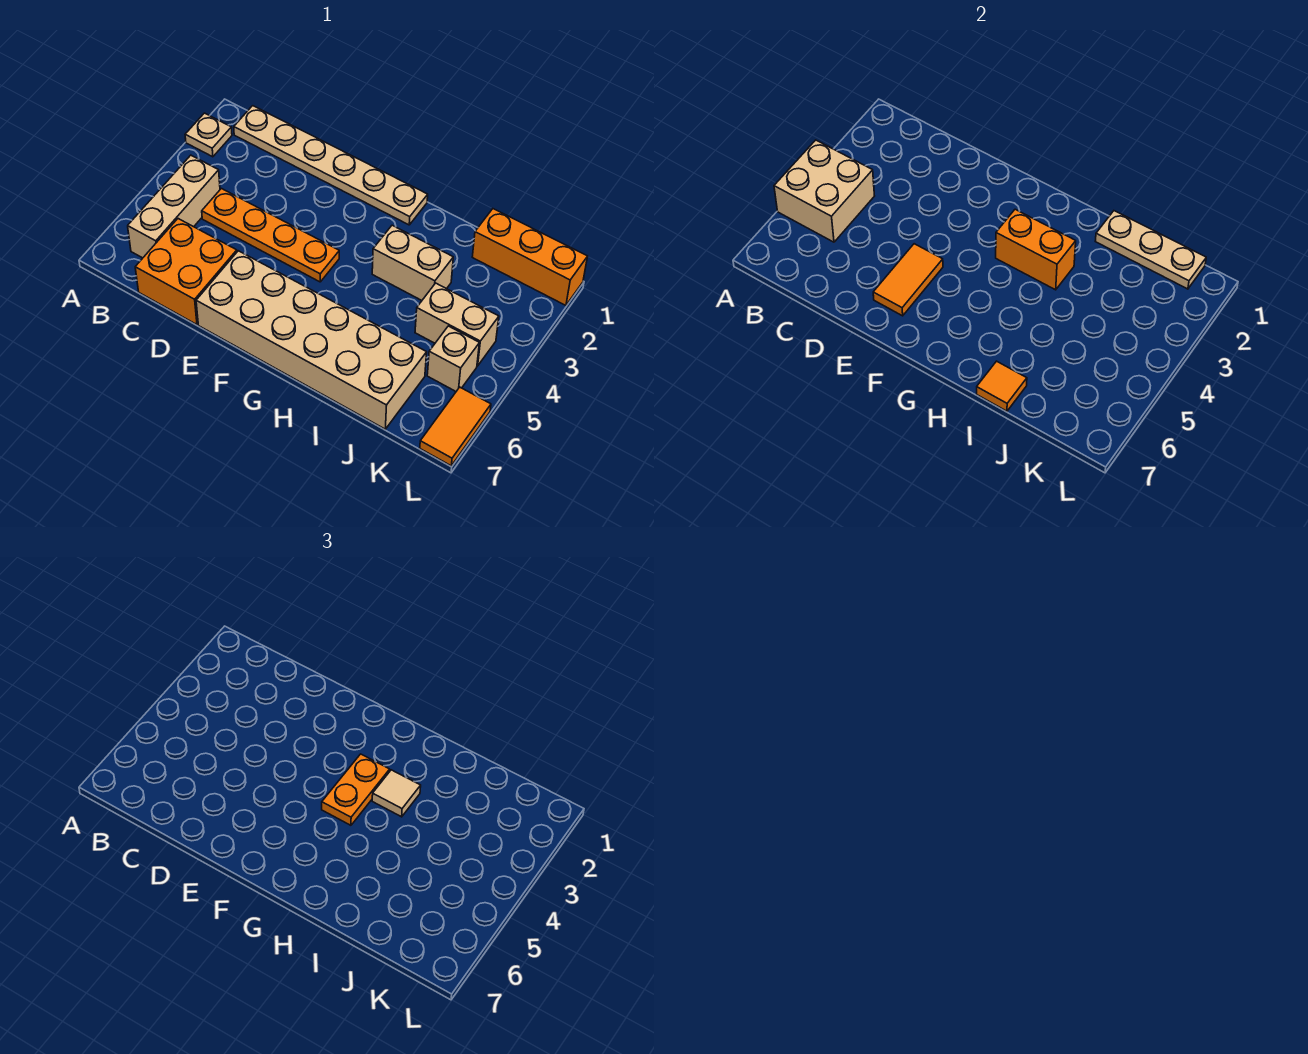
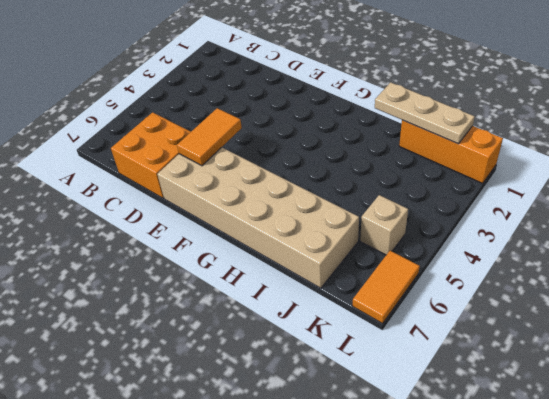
none -> tan 1x1 plate [185,113,232,157]
none -> tan 1x6 plate [234,106,428,225]
none -> tan 1x3 brick [128,155,220,258]

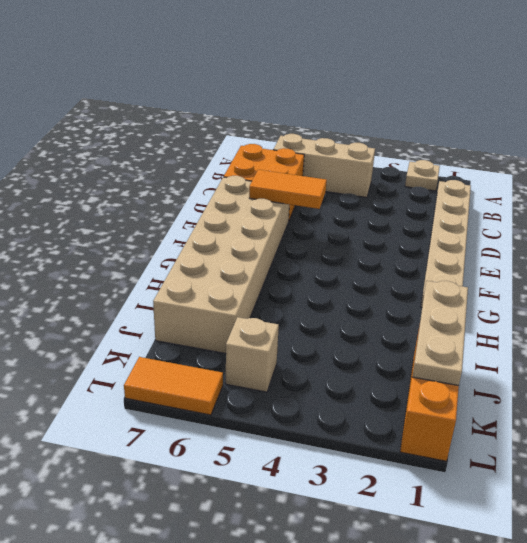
none -> orange 1x4 plate [202,189,339,282]
none -> tan 1x2 brick [372,225,453,300]
none -> tan 1x2 brick [415,283,499,366]

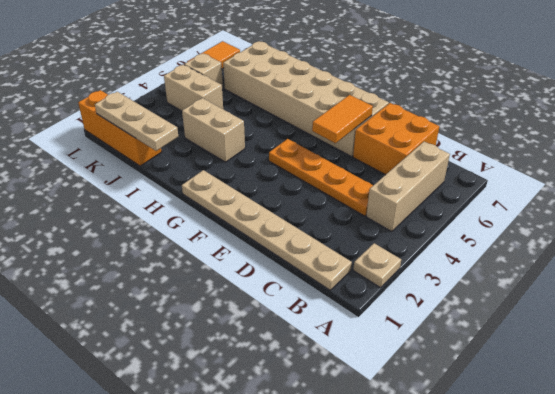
none -> tan 2x2 brick [774,140,874,242]
none -> orange 1x2 brick [996,209,1076,290]
none -> orange 1x1 tile [977,361,1027,411]

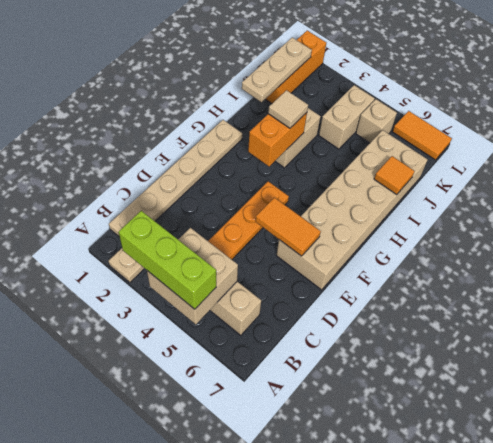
lime 1x3 brick [118,211,216,309] -> none
none -> orange 2x2 brick [135,219,237,325]
none -> orange 1x2 plate [322,754,390,825]

